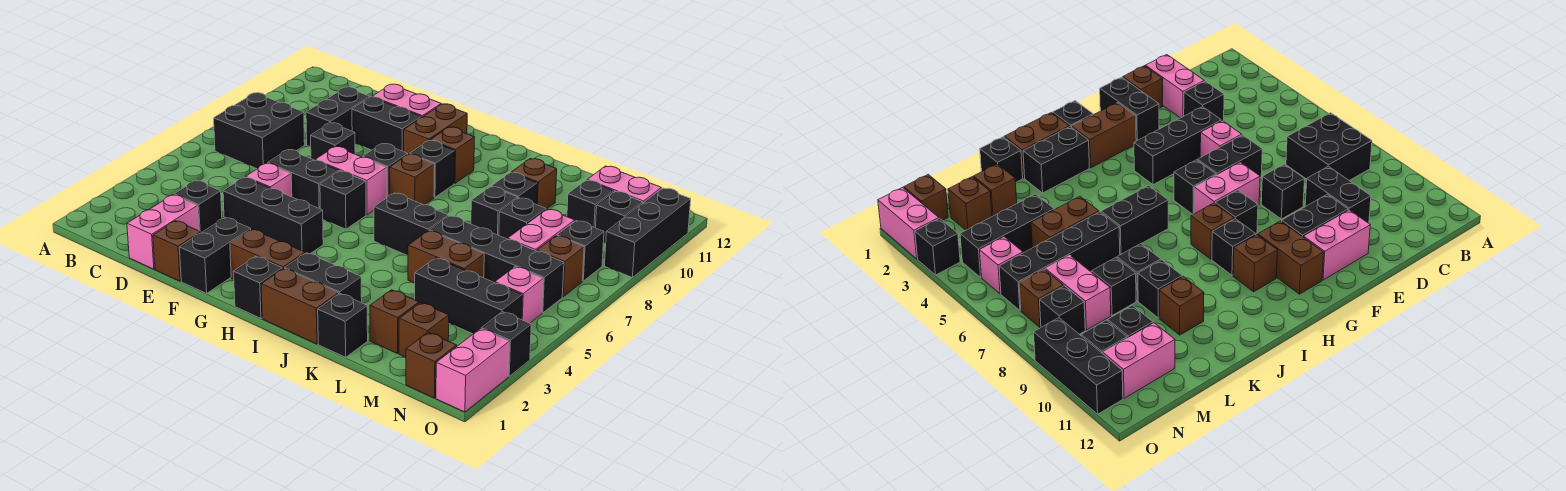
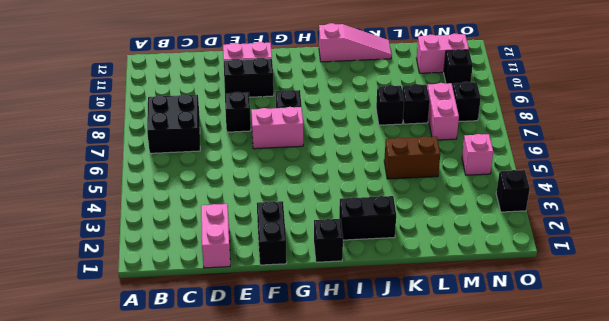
pink 1x3 slope [319,23,391,62] -> none
none -> black 1x1 brick [174,180,222,233]
none -> black 1x2 brick [306,87,370,147]
none -> brown 1x1 brick [153,221,201,281]
none -> black 1x3 brick [223,177,323,254]

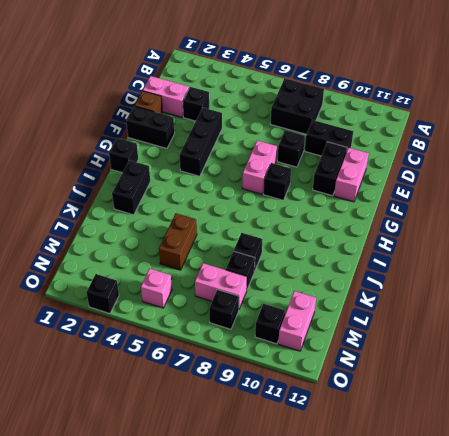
none -> pink 1x1 brick [246,163,292,197]
none -> black 1x2 brick [268,150,339,209]
none -> brown 1x2 brick [230,229,305,279]
none -> black 1x1 brick [320,171,366,229]

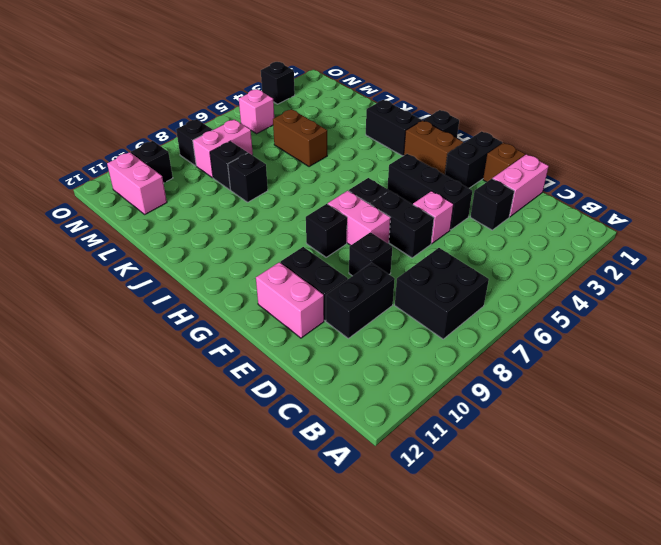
none -> brown 1x2 brick [404,104,467,154]
none -> brown 1x1 brick [389,154,434,205]
none -> black 1x1 brick [410,141,455,197]
none -> brown 1x1 brick [430,127,474,183]

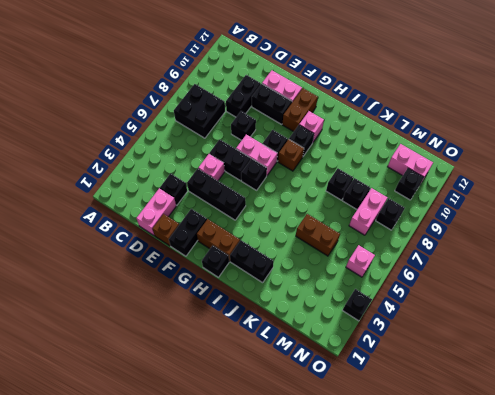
pink 1x1 brick [299,111,324,142] -> brown 1x1 brick [430,127,474,183]
none -> brown 1x2 brick [261,268,339,344]
none -> black 1x2 brick [374,193,448,256]
none -> black 1x1 brick [318,294,368,357]
none -> black 1x4 brick [430,216,564,313]

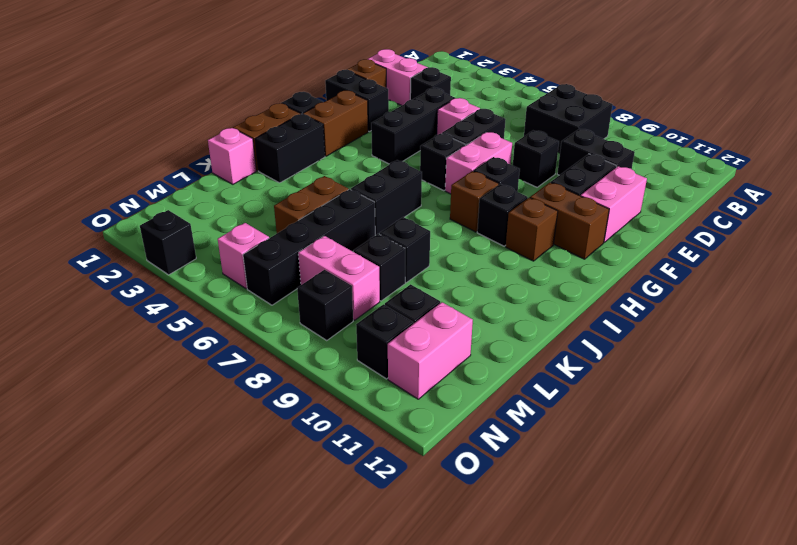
pink 1x1 brick [208,128,256,184] -> black 1x1 brick [318,294,368,357]
none -> black 1x1 brick [492,172,537,204]
none -> brown 1x1 brick [512,158,557,209]
none -> brown 1x1 brick [370,290,419,353]
none -> black 1x3 brick [415,258,522,334]

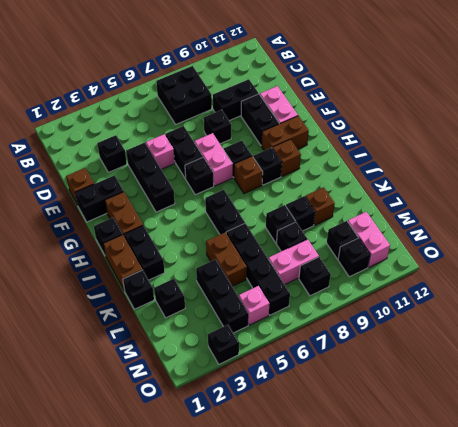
black 1x1 brick [154,279,185,318] -> brown 1x1 brick [370,290,419,353]
none -> pink 1x2 brick [127,195,199,269]
none -> brown 1x1 brick [399,303,449,357]
none -> brown 1x1 brick [406,332,457,398]
none -> brown 1x1 brick [537,236,584,297]

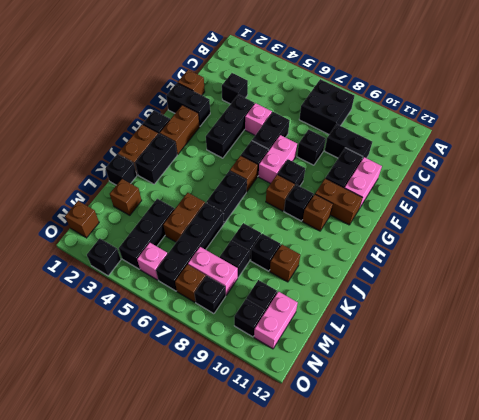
brown 1x1 brick [230,156,258,192] -> brown 1x1 brick moved to [399,303,449,357]
none -> pink 1x2 brick [127,195,199,269]
none -> pink 1x2 brick [436,329,509,412]
none -> black 1x3 brick [604,188,691,277]

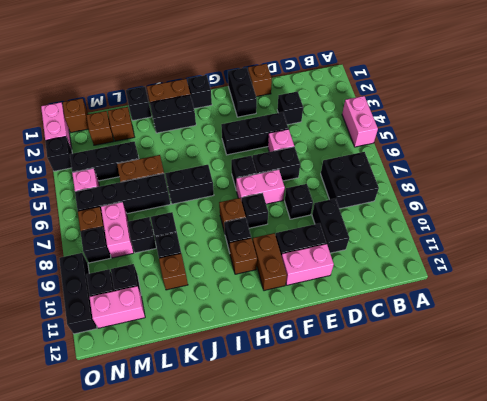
pink 1x2 brick [342,96,378,147] -> pink 1x2 brick moved to [127,195,199,269]
none -> brown 1x2 brick [230,229,305,279]

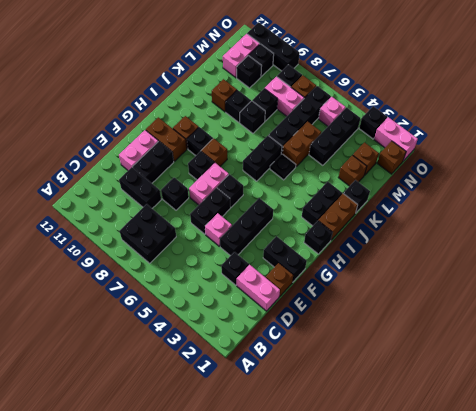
black 1x1 plate [270,154,296,180] -> none
none -> brown 1x2 brick [230,229,305,279]

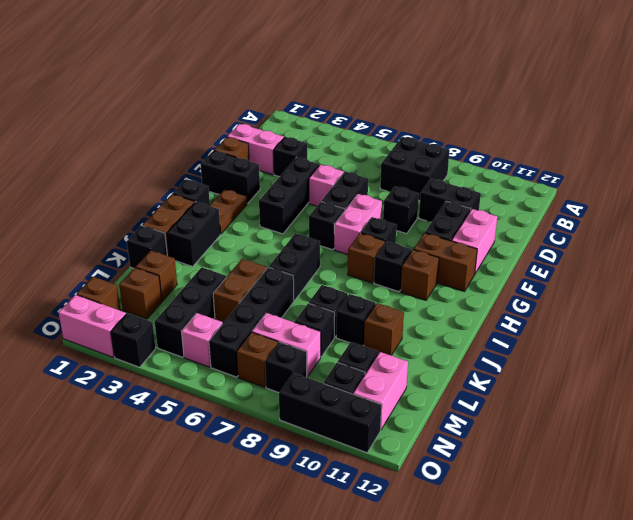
brown 1x2 plate [210,189,247,234] -> brown 1x2 brick [230,229,305,279]

